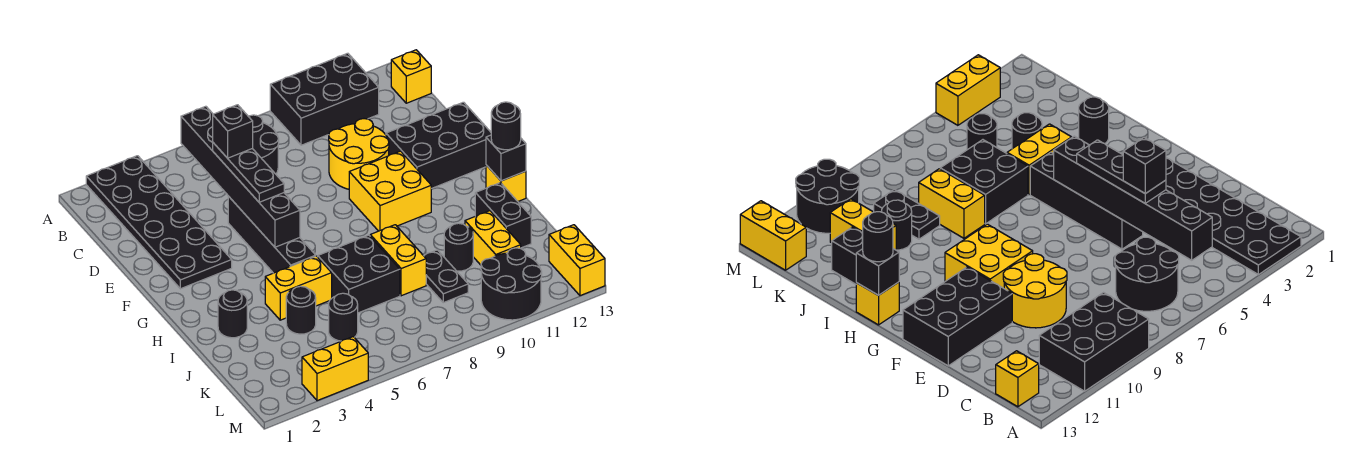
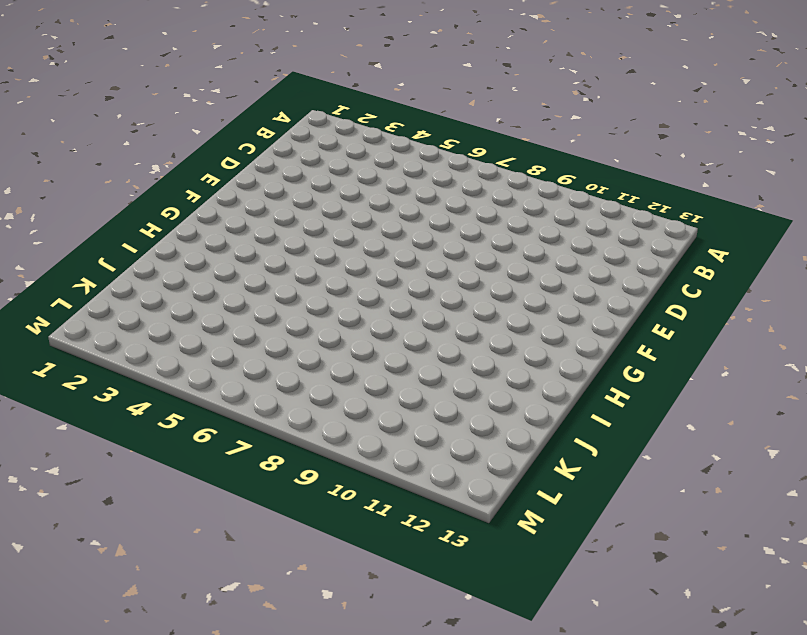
none -> black 2x6 plate [86,156,232,289]
none -> black 2x3 brick [270,53,379,145]
none -> black 2x2 round brick [248,115,279,174]

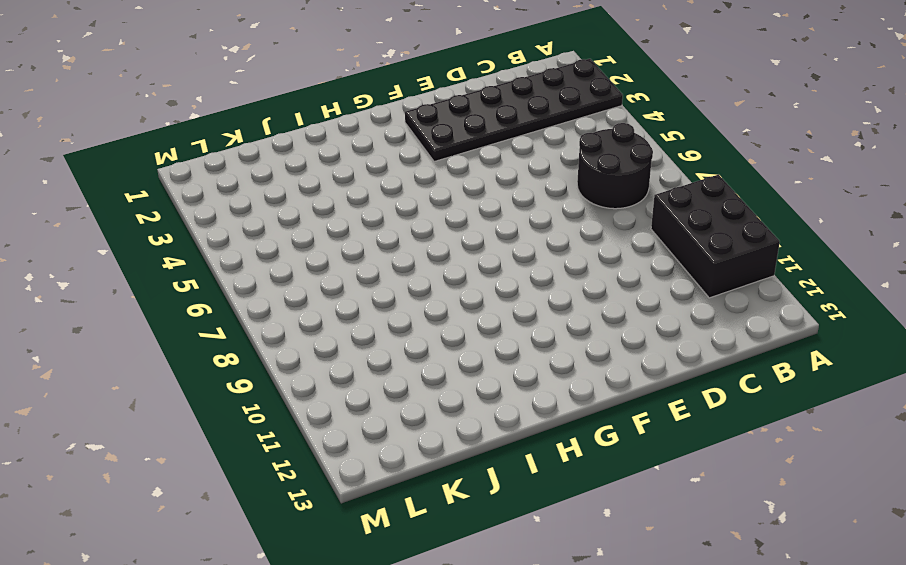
none -> yellow 1x1 brick [391,50,431,103]
none -> yellow 2x2 round brick [329,119,389,189]
none -> black 1x4 brick [228,196,316,273]

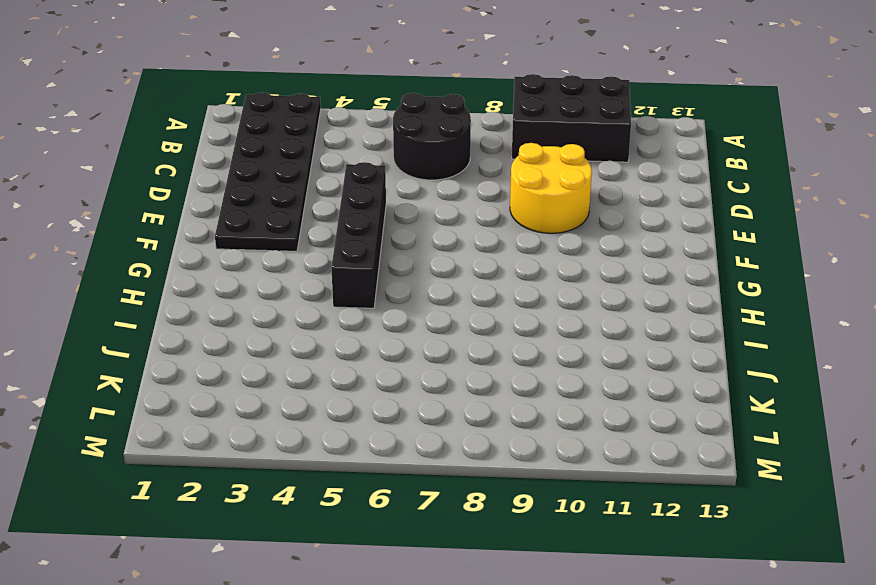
none -> yellow 1x1 brick [391,50,431,103]
none -> black 2x3 brick [386,102,491,189]
none -> yellow 2x2 brick [349,151,431,231]

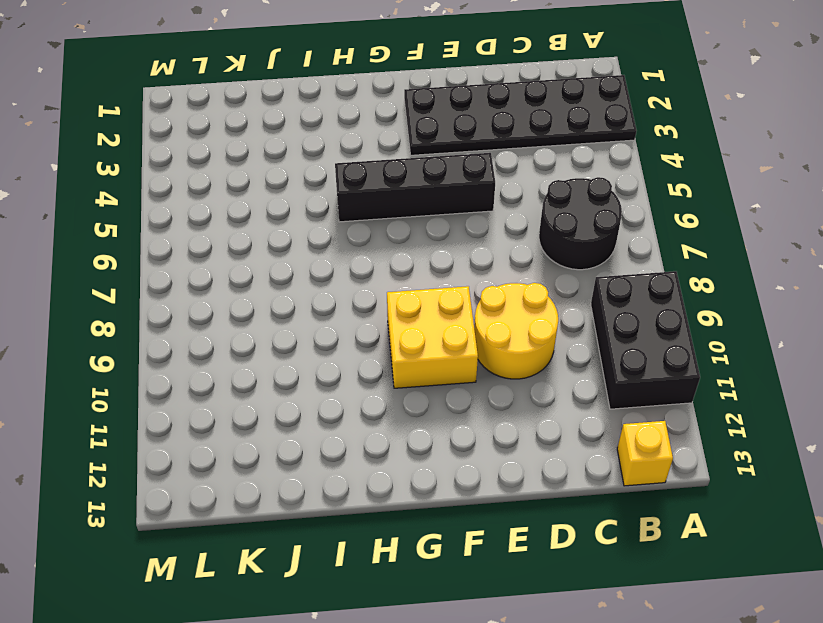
none -> black 2x3 brick [386,102,491,189]
none -> yellow 1x1 brick [486,165,526,201]
none -> black 1x1 round brick [218,290,247,338]

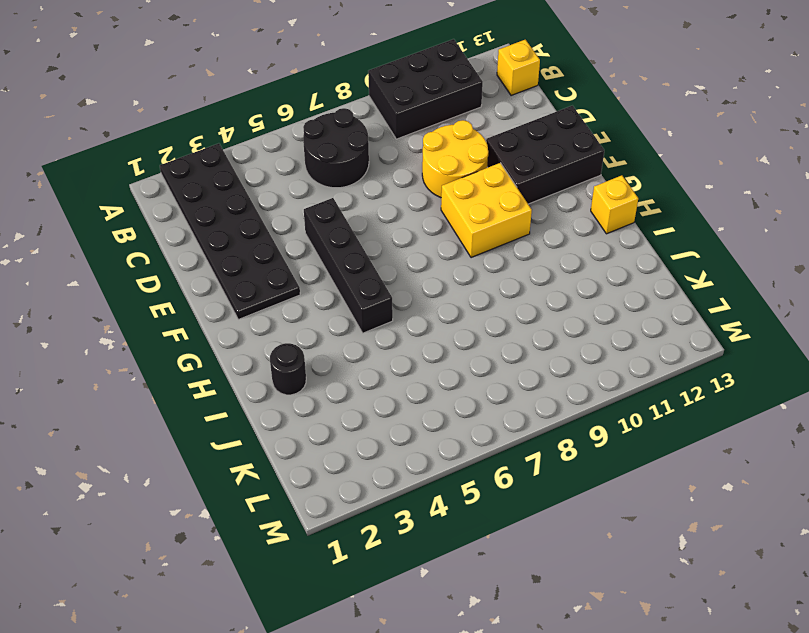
none -> yellow 1x2 brick [265,256,332,320]
none -> black 2x2 brick [318,235,400,313]
none -> yellow 1x2 brick [370,225,426,296]

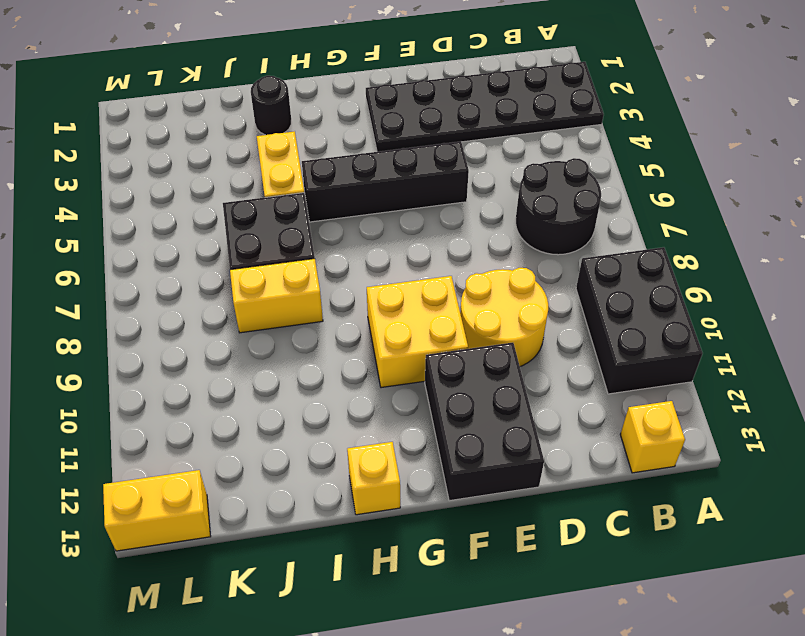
none -> black 1x2 brick [475,183,531,248]
none -> black 1x1 round brick [286,286,316,334]
none -> black 1x2 plate [423,250,468,303]

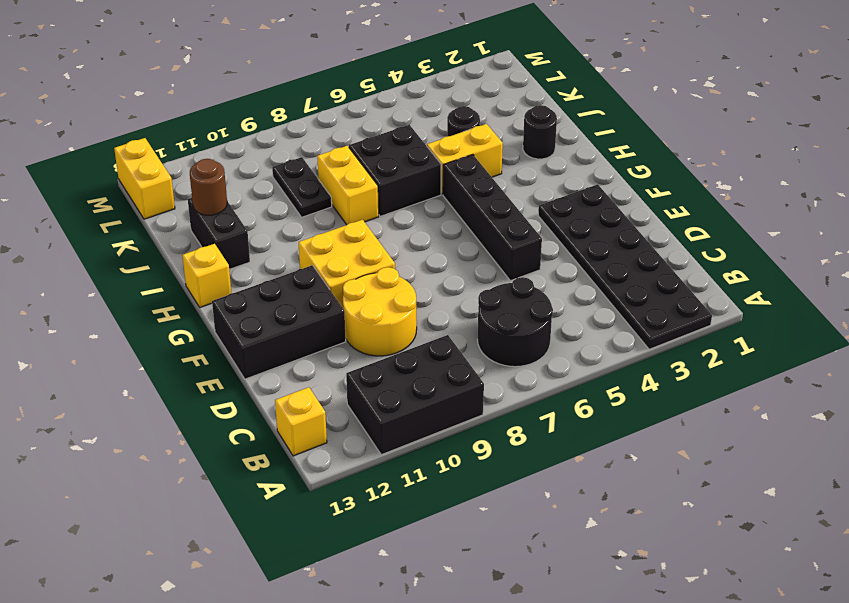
brown 1x1 round brick [190,159,227,215] -> none
none -> black 1x1 round brick [444,223,473,271]
none -> yellow 1x2 brick [465,211,521,265]
none -> black 1x1 round brick [329,293,358,341]

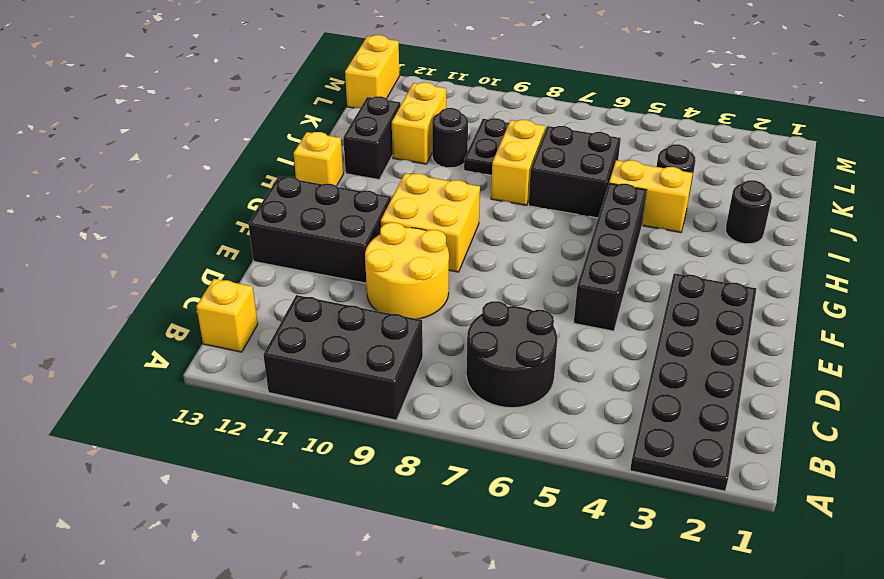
none -> black 1x1 round brick [329,293,358,341]
none -> black 2x2 round brick [481,248,542,320]
none -> yellow 1x2 brick [302,337,368,401]

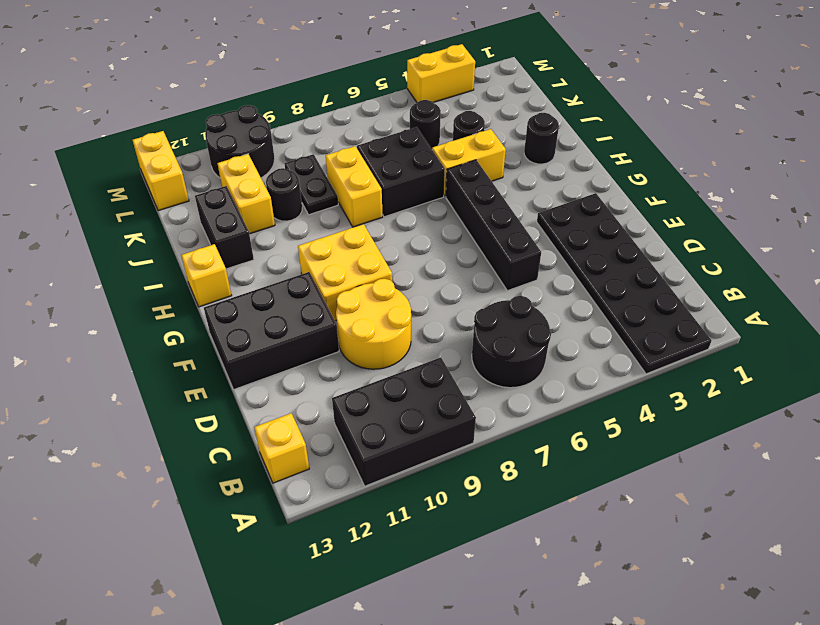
none -> black 1x6 brick [181,106,300,247]
none -> black 1x1 brick [486,135,526,181]
none -> black 1x3 plate [213,143,284,202]

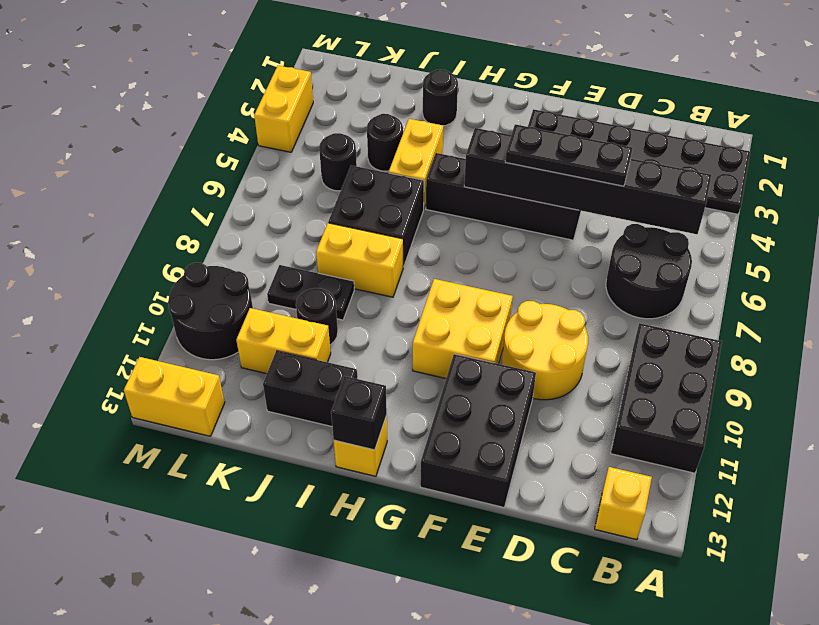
none -> black 1x1 round brick [491,102,521,150]
none -> black 1x1 brick [213,105,253,158]

